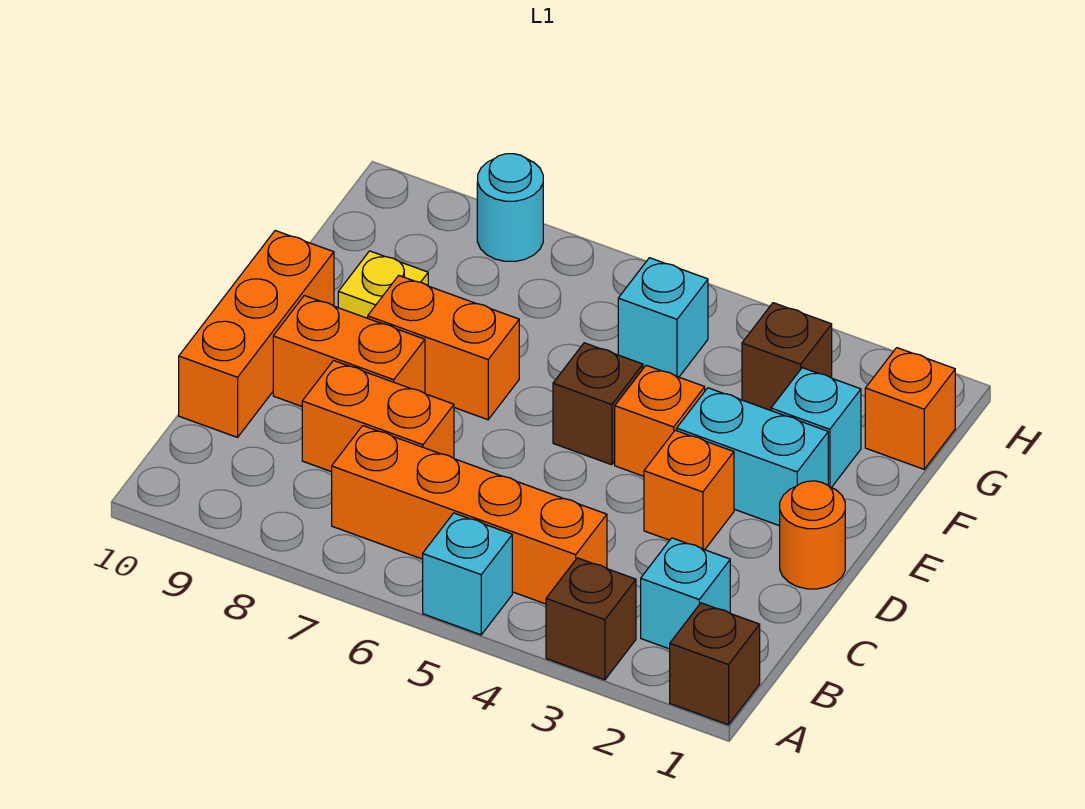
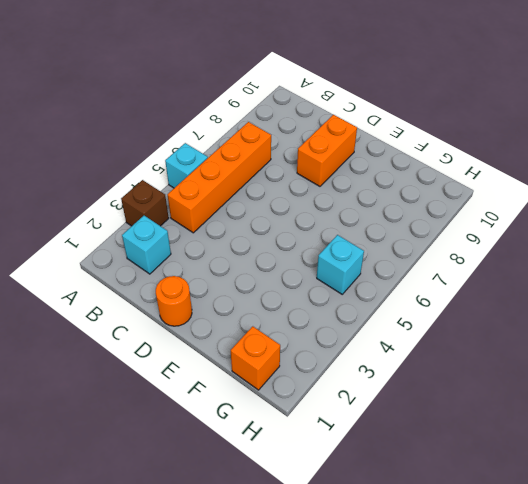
none -> brown 1x1 brick [670,603,760,725]
none -> orange 1x2 brick [302,361,454,472]
none -> orange 1x3 brick [179,231,334,437]

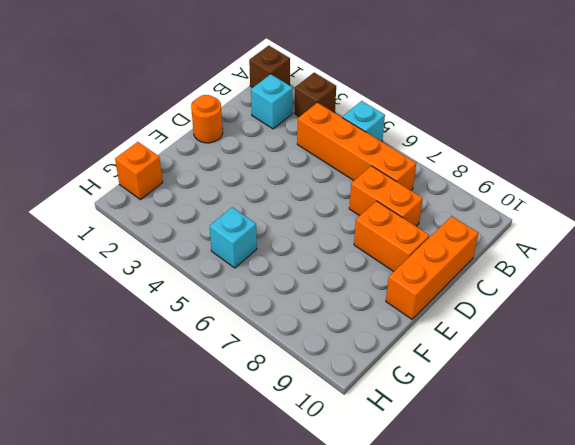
none -> orange 1x1 brick [644,430,734,550]
none -> cyan 1x2 brick [677,388,828,526]
none -> orange 1x1 brick [615,365,705,476]

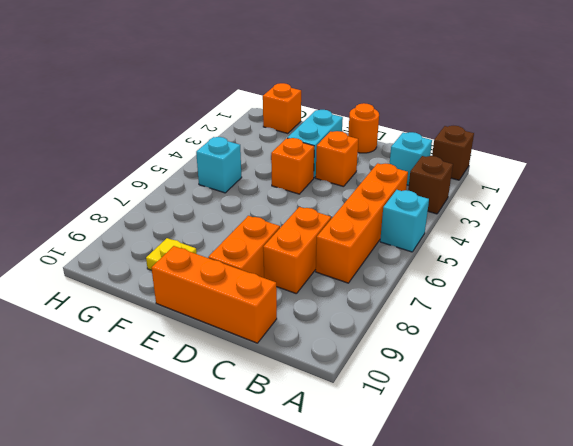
none -> brown 1x1 brick [553,343,643,465]
none -> orange 1x2 brick [368,276,519,420]
none -> cyan 1x1 brick [771,368,861,487]

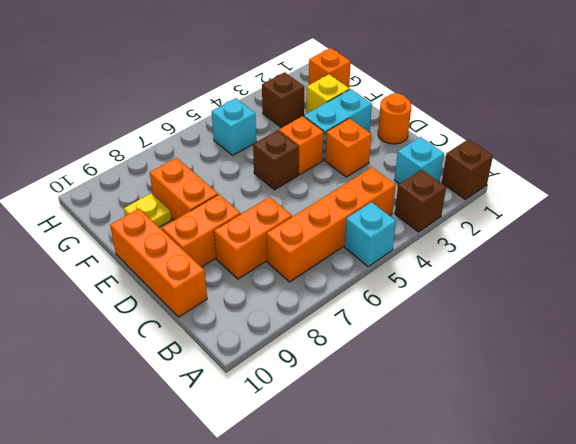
orange 1x2 brick [150,158,218,220] -> orange 1x2 brick turned to [368,276,519,420]
yellow 1x1 brick [306,74,349,114] -> cyan 1x1 brick [771,368,861,487]
none -> cyan 1x1 round brick [477,154,543,261]

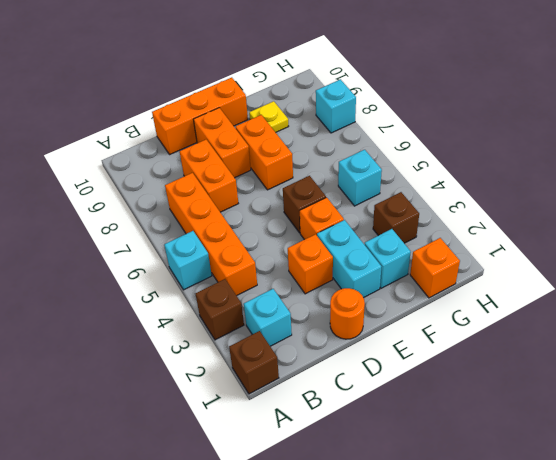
cyan 1x1 brick [316,79,356,133] -> cyan 1x1 round brick [477,154,543,261]

